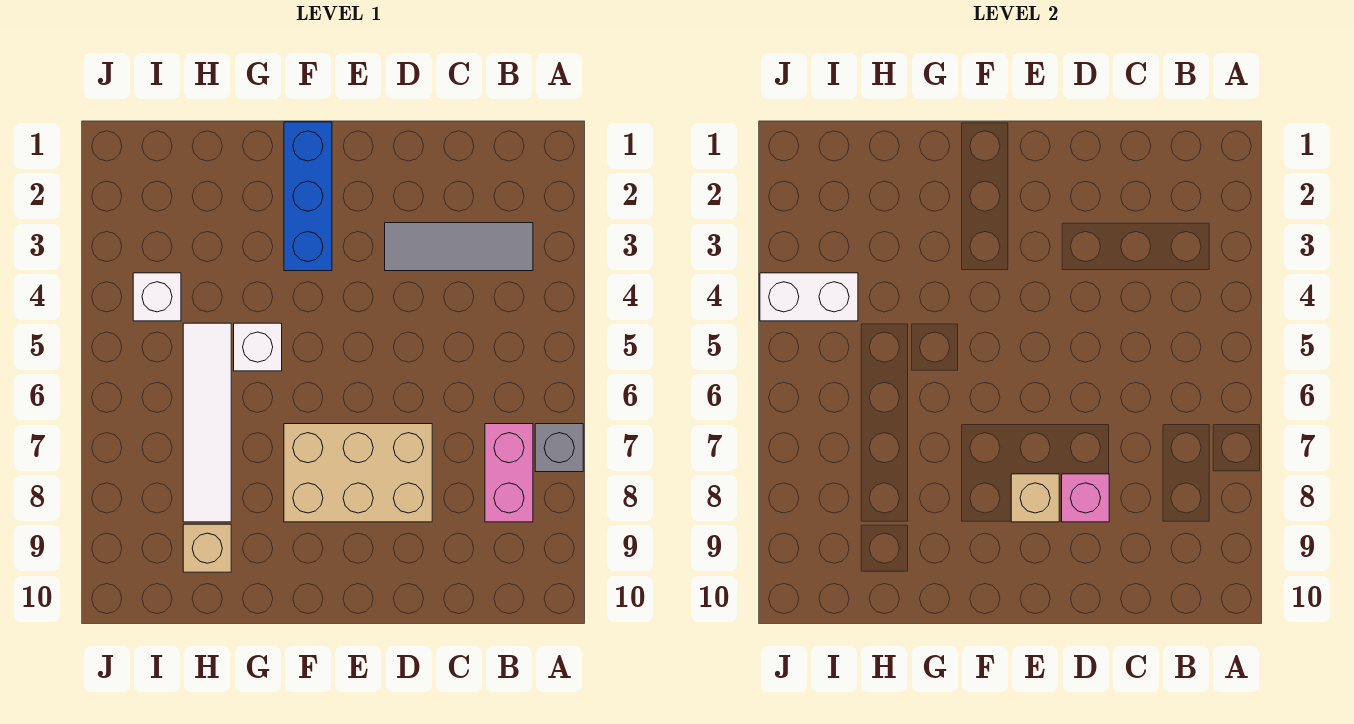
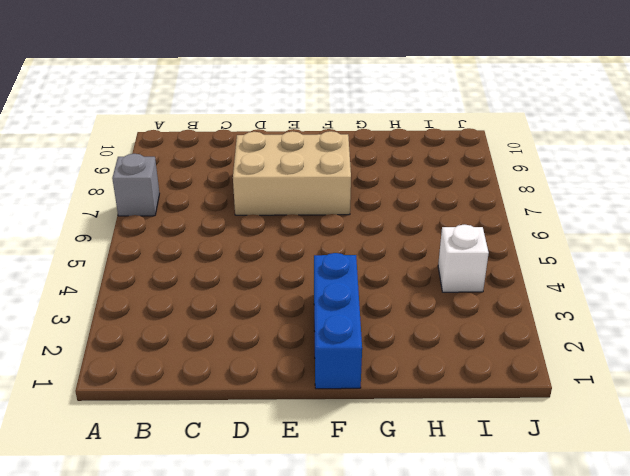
none -> grey 1x3 tile [385,223,533,271]
none -> pink 1x2 brick [485,424,533,522]
none -> white 1x1 brick [234,323,282,371]

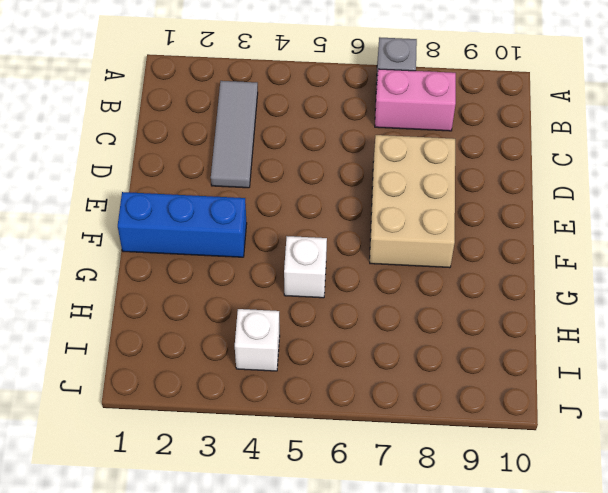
none -> white 1x4 tile [183,323,231,522]
none -> tan 1x1 brick [183,524,231,572]
none -> pink 1x1 brick [1062,474,1109,522]

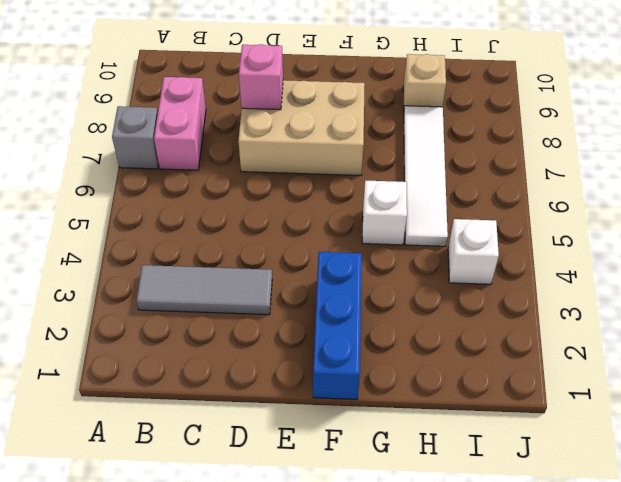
none -> tan 1x1 brick [1011,474,1059,522]
none -> white 1x2 brick [760,273,858,321]

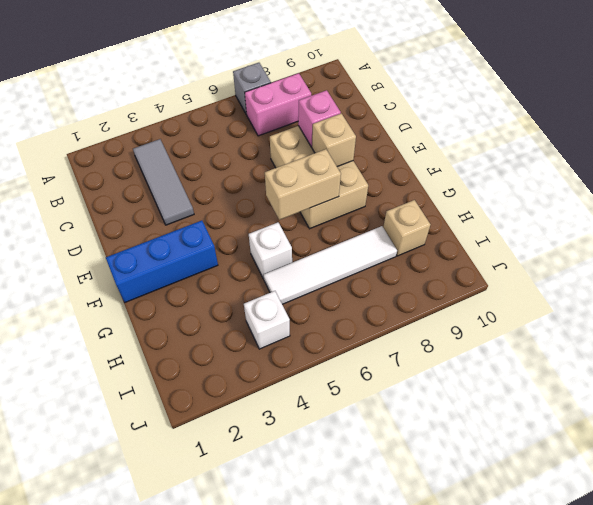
tan 1x2 brick [265,149,341,220] -> none
none -> white 1x2 brick [760,273,858,321]

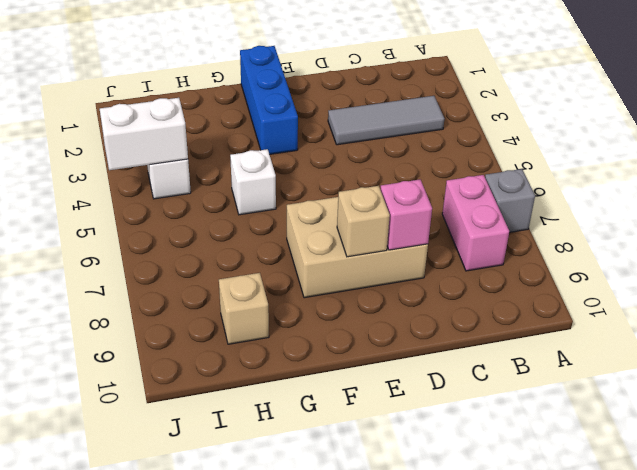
none -> white 1x4 tile [183,323,231,522]

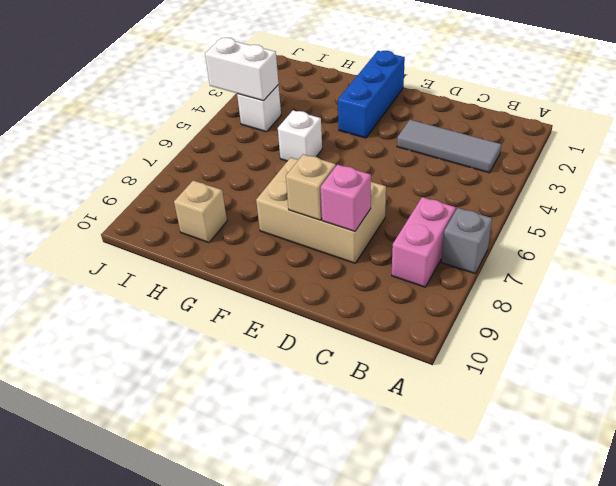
none -> white 1x4 tile [183,323,231,522]

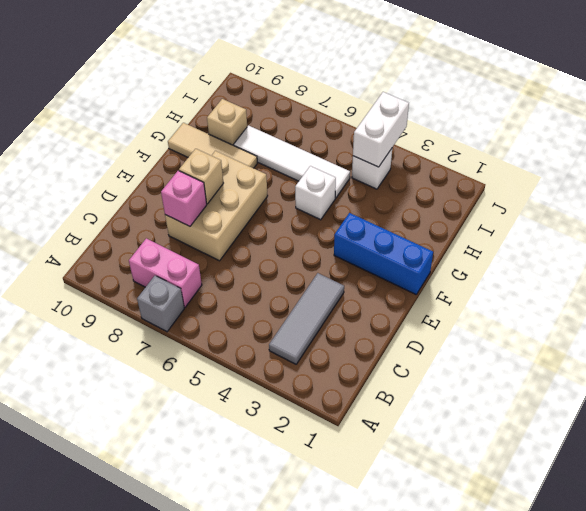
tan 1x3 tile [168,123,257,168] -> none

